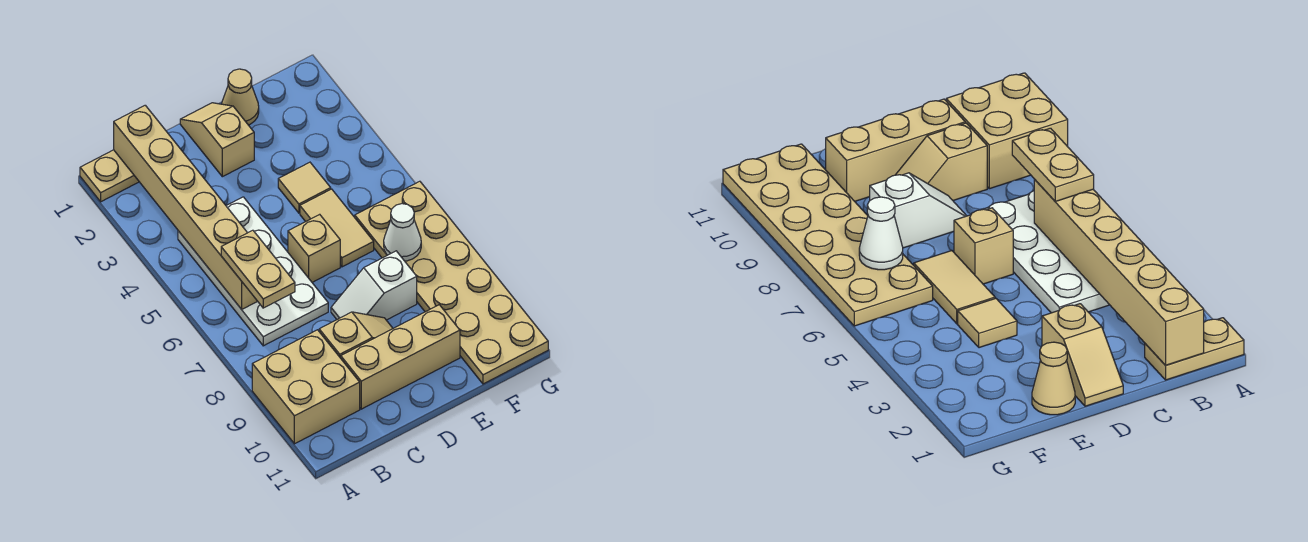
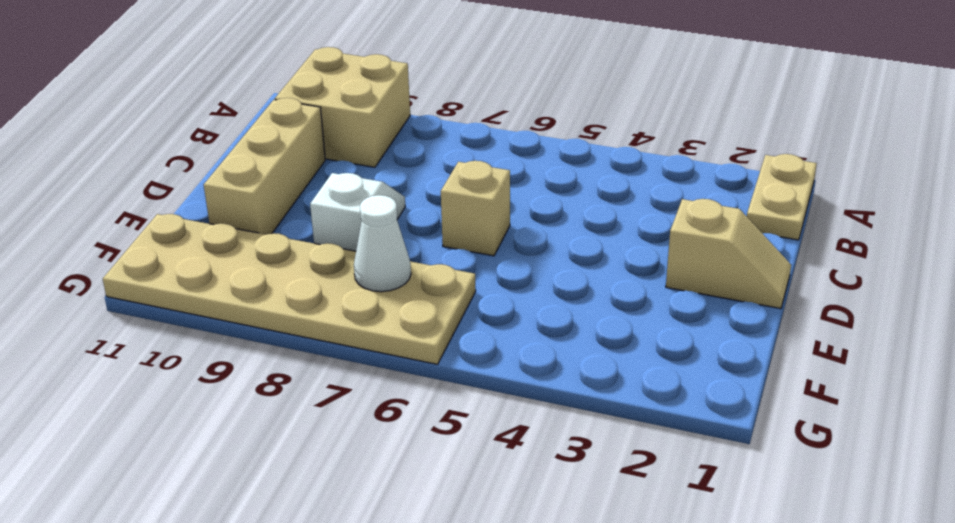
none -> white 2x4 plate [178,197,328,346]
none -> tan 1x2 slope [319,312,393,358]
none -> tan 1x1 cone [222,69,259,125]

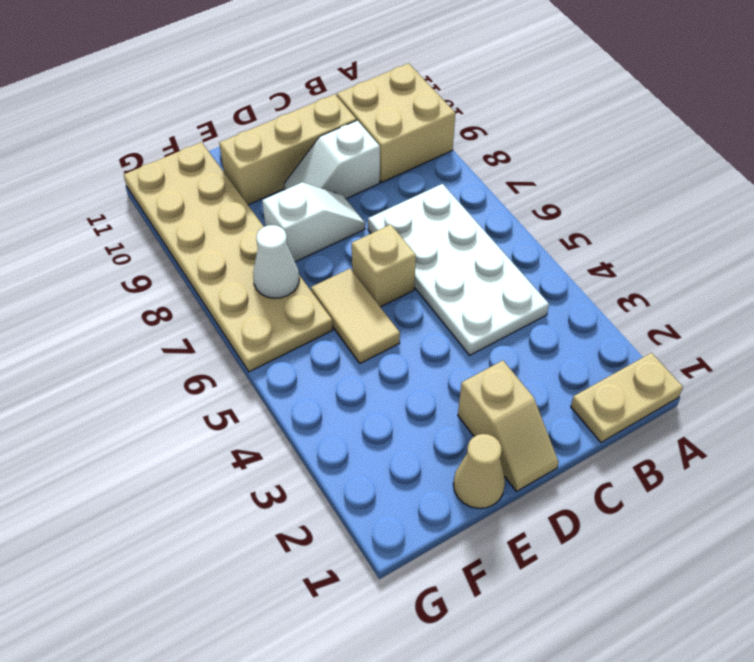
white 1x2 slope [284,120,380,199] -> tan 1x2 slope [319,312,393,358]
none -> tan 1x1 tile [278,162,331,213]
none -> tan 1x6 brick [114,105,257,309]
none -> tan 1x2 plate [221,230,295,308]

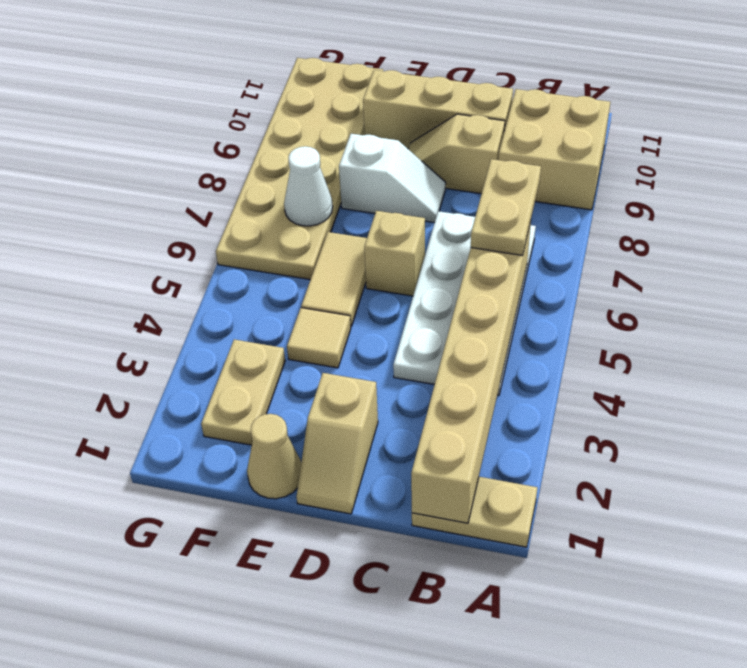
tan 1x2 plate [201,339,285,445] -> none

